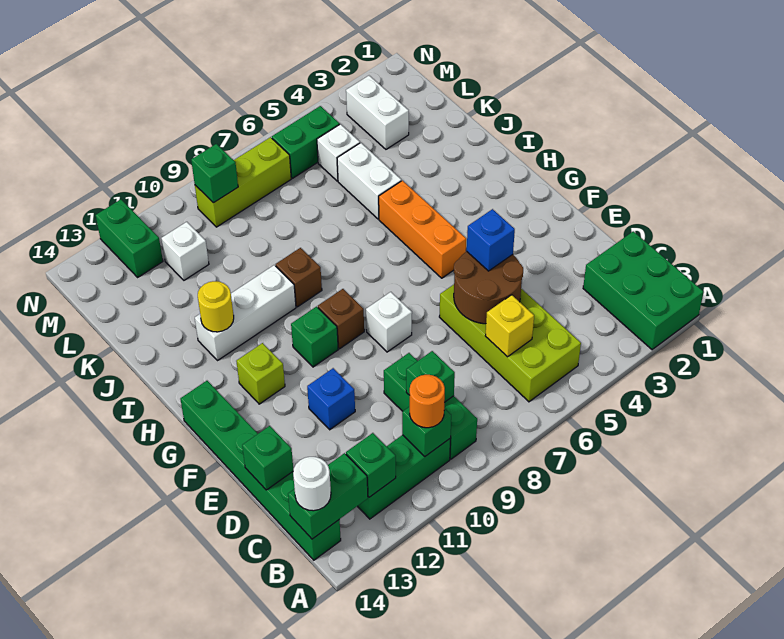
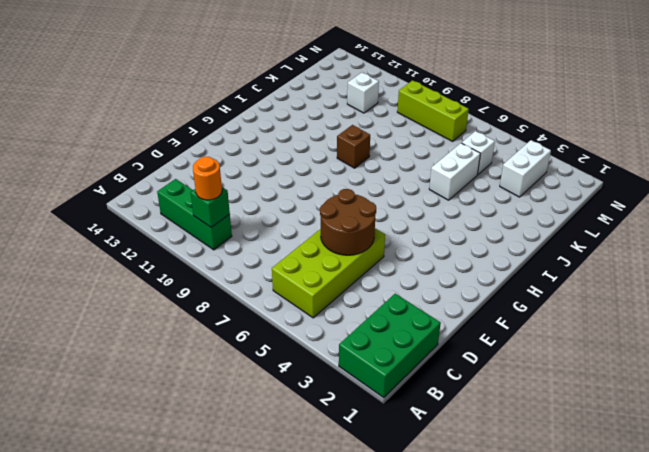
none -> green 1x3 brick [384,353,477,459]
none -> green 1x6 brick [180,381,341,560]
none -> blue 1x1 brick [307,368,355,430]
none -> white 1x1 brick [366,292,412,352]

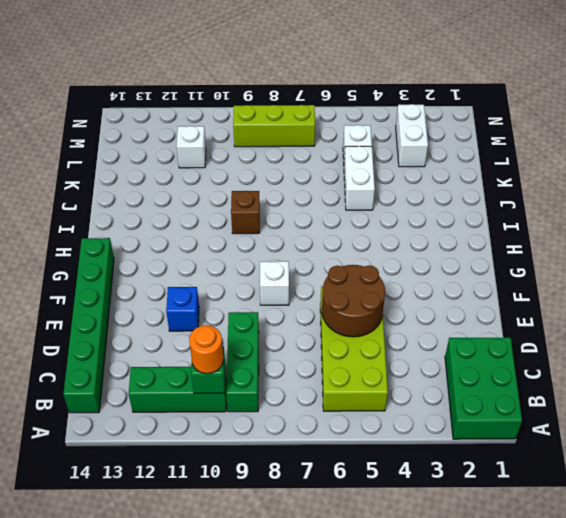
none -> orange 1x3 brick [379,181,466,278]
none -> brown 1x1 brick [318,289,364,349]
none -> green 1x1 brick [291,307,338,367]
none -> lime 1x1 brick [236,343,285,404]

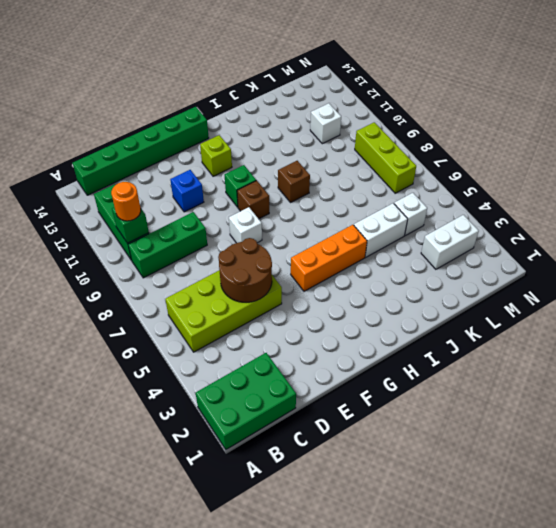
none -> white 1x3 brick [195,265,296,361]
none -> green 1x2 brick [272,106,340,178]
none -> green 1x2 brick [96,199,163,277]
none -> green 1x1 brick [346,433,396,497]

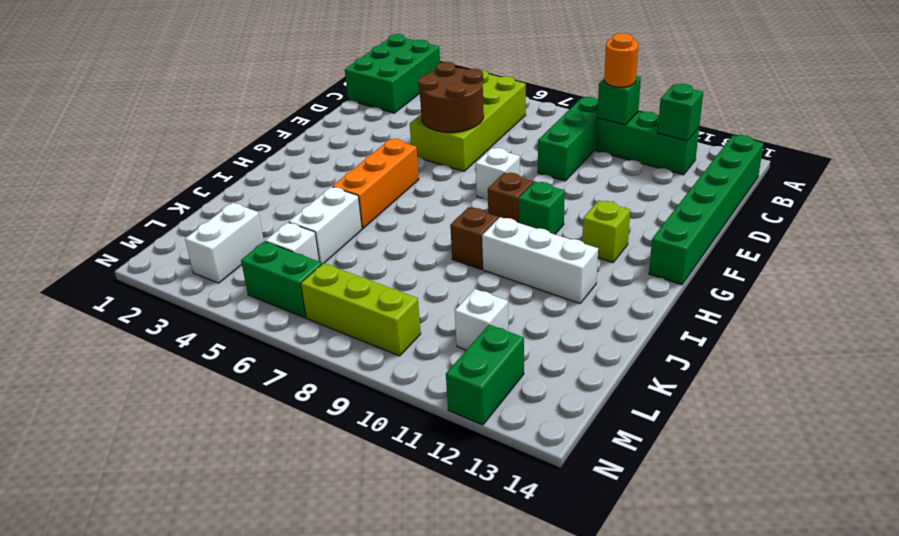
none -> blue 1x1 brick [307,368,355,430]
none -> green 1x2 brick [288,453,368,539]
none -> yellow 1x1 brick [485,295,534,357]
none -> green 1x1 brick [406,351,455,402]

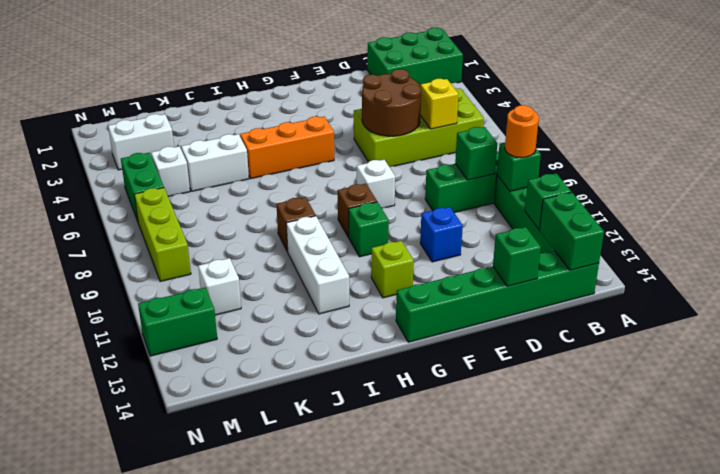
none -> yellow 1x1 round brick [198,281,234,332]
none -> green 1x1 brick [191,144,238,203]
none -> white 1x1 round brick [293,457,331,511]
none -> blue 1x1 brick [467,209,515,271]

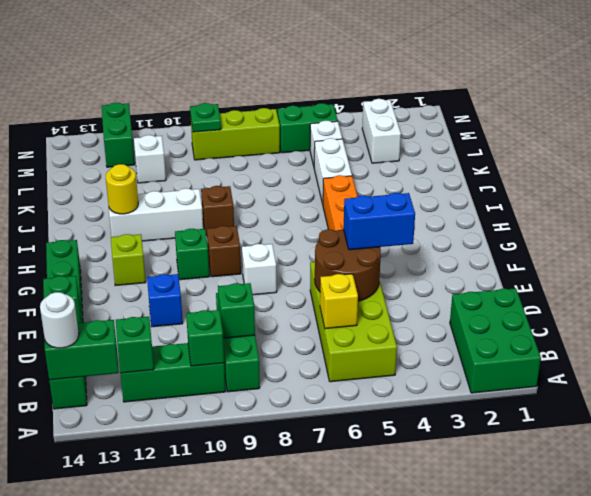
blue 1x2 brick [344,193,415,250] -> blue 1x1 brick [467,209,515,271]
green 1x1 plate [190,103,221,132] -> green 1x1 brick [191,144,238,203]
none -> orange 1x1 round brick [409,375,445,428]

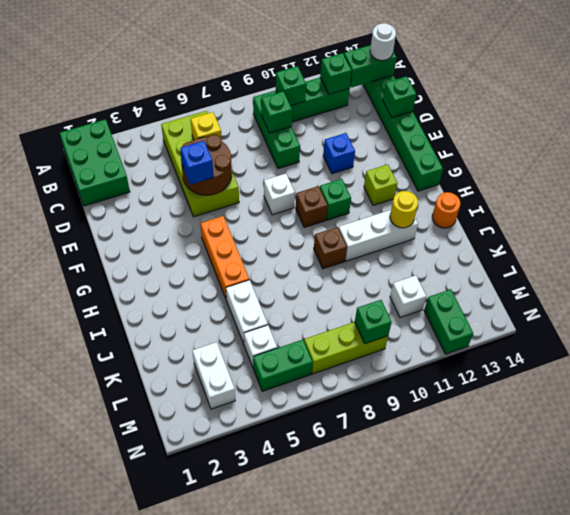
orange 1x1 round brick [432,192,460,228] -> orange 1x1 round brick moved to [409,375,445,428]

